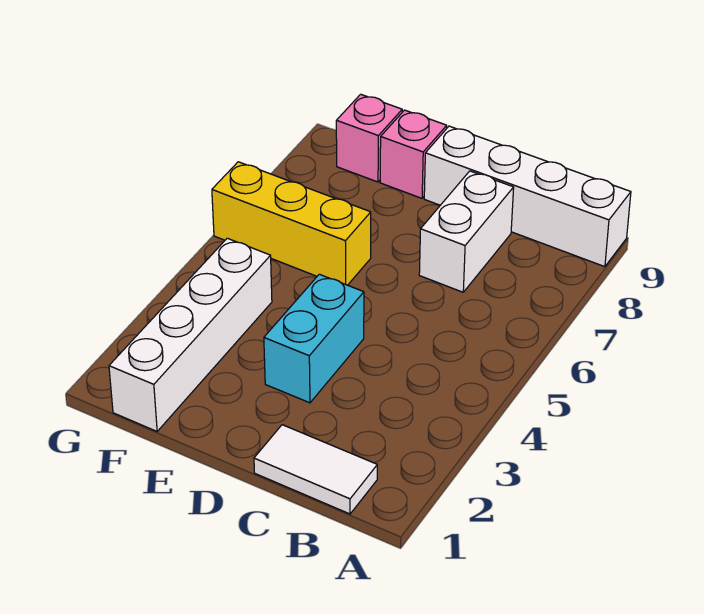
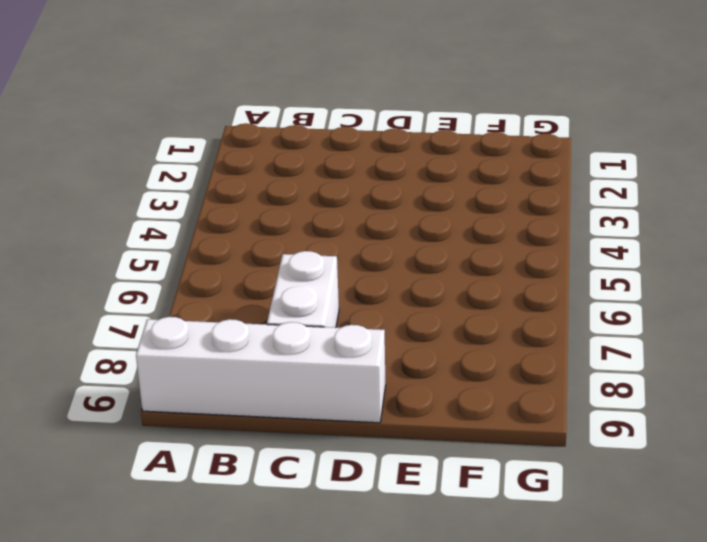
none -> white 1x2 tile [254,425,377,514]
none -> cyan 1x2 brick [264,274,364,403]

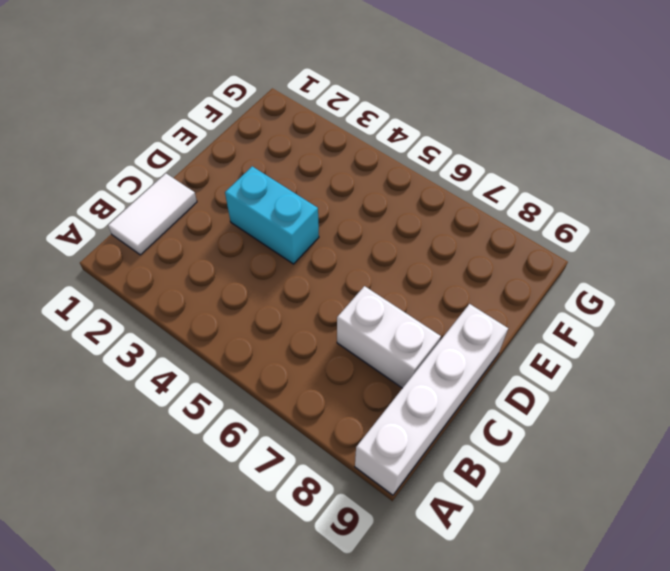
none -> yellow 1x3 brick [212,162,371,285]
none -> pink 1x1 brick [380,110,447,198]

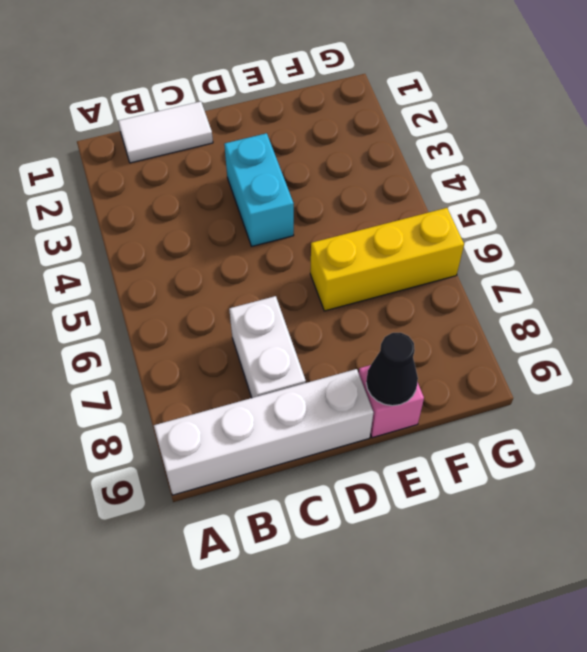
black 1x1 cone [366,333,418,406] -> none
none -> white 1x4 brick [109,238,272,431]
none -> pink 1x1 brick [336,94,402,182]

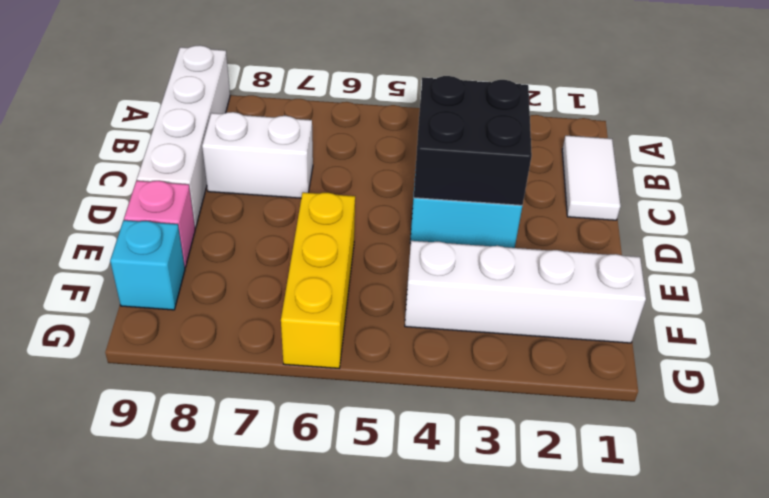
black 2x2 brick [414,76,532,205] -> none
cyan 1x1 brick [110,220,185,310] -> pink 1x1 brick [336,94,402,182]

